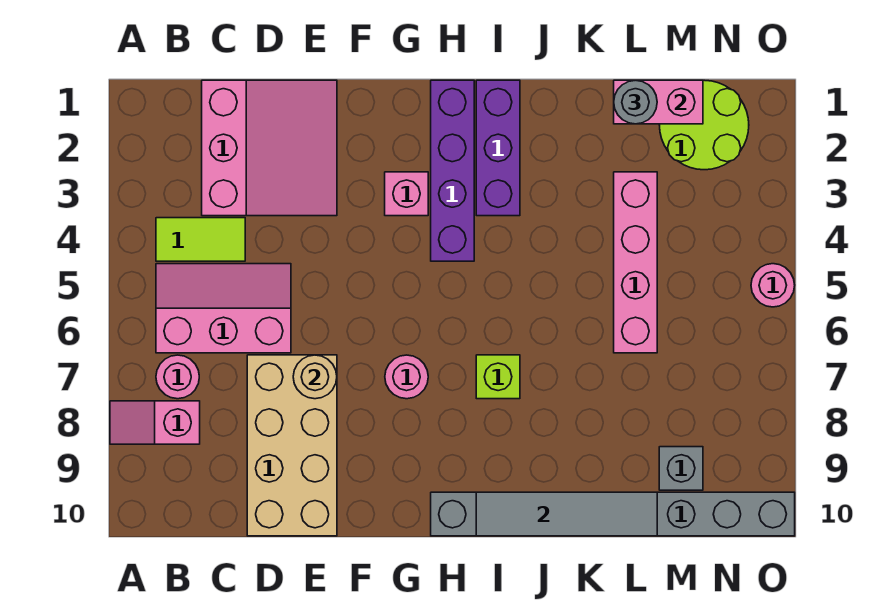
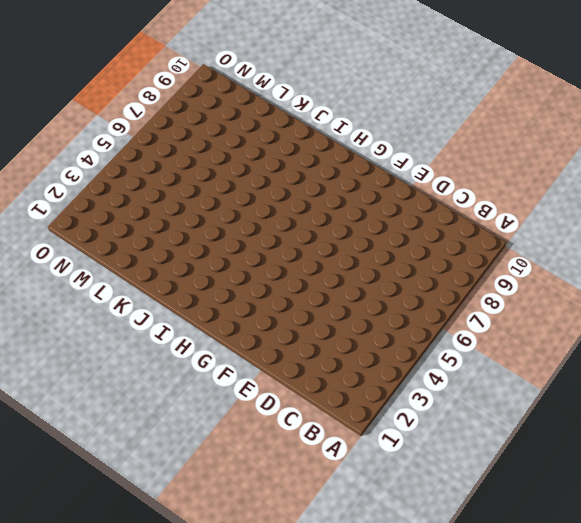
none -> pink 1x2 slope [110,401,200,444]
none -> lime 1x2 tile [156,218,245,261]
none -> pink 2x3 slope [156,264,291,353]

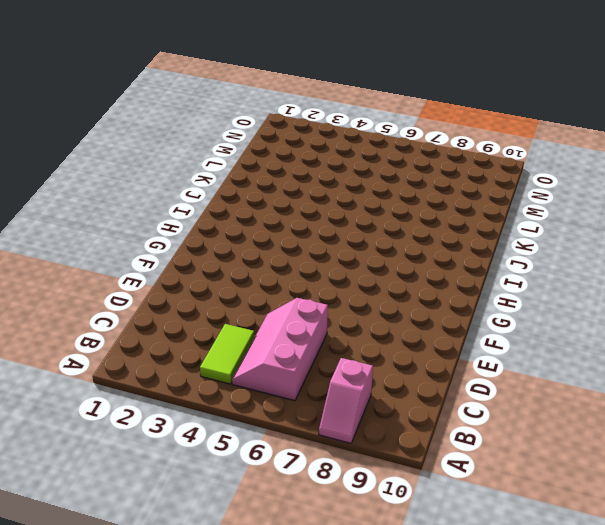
none -> pink 1x1 round brick [156,355,199,399]
none -> pink 3x3 slope [202,80,337,216]
none -> tan 2x4 brick [247,355,337,536]

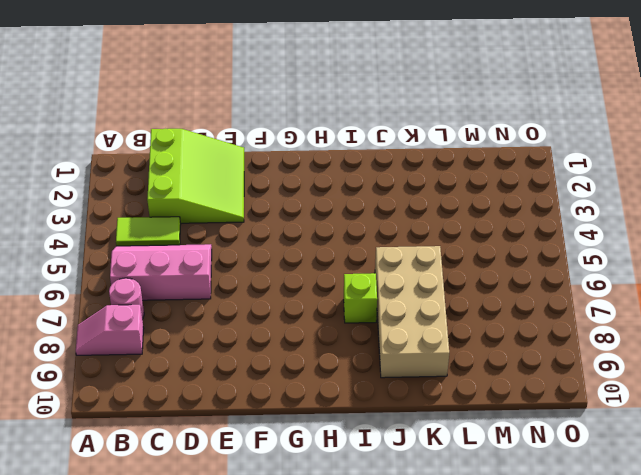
lime 3x3 slope [147,129,244,223] -> pink 3x3 slope [202,80,337,216]
tan 2x4 brick [375,246,449,378] -> tan 2x4 brick moved to [247,355,337,536]
none -> pink 1x1 brick [385,172,428,216]
none -> pink 1x1 round brick [385,355,428,399]
none -> purple 1x4 brick [431,80,474,261]

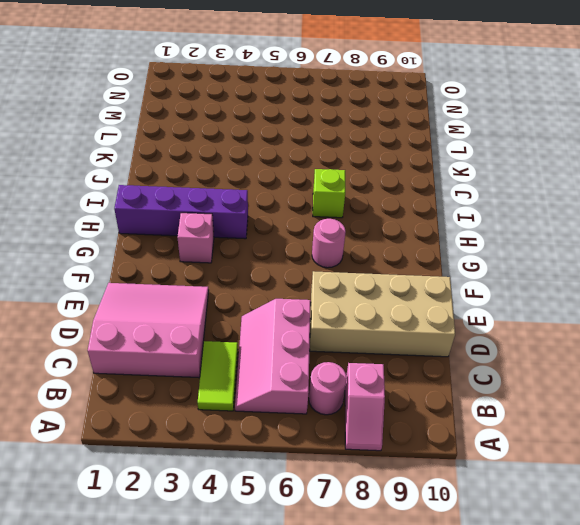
none -> grey 1x8 brick [431,492,795,536]
none -> purple 1x3 brick [476,80,520,216]
none -> pink 1x4 brick [614,172,657,353]

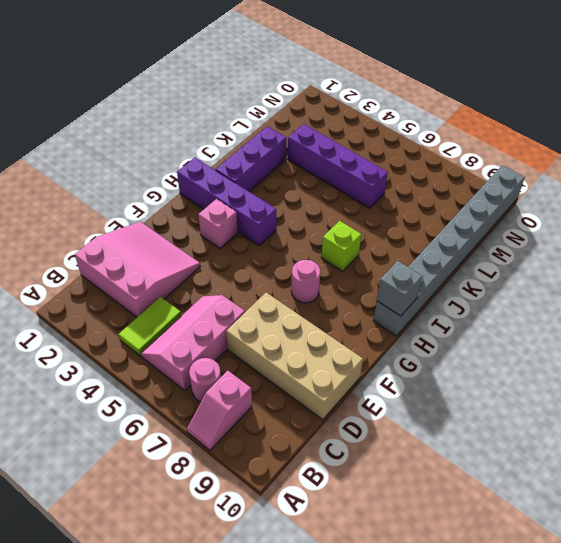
grey 1x1 brick [377,261,422,316] -> grey 1x1 brick moved to [659,447,703,490]
purple 1x3 brick [216,126,286,191] -> purple 1x3 brick turned to [476,80,520,216]
purple 1x4 brick [288,124,388,208] -> pink 1x4 brick [614,172,657,353]
none -> lime 2x2 round brick [660,80,749,170]
none -> pink 1x1 round brick [751,264,795,307]
none -> tan 1x1 round brick [293,355,337,399]

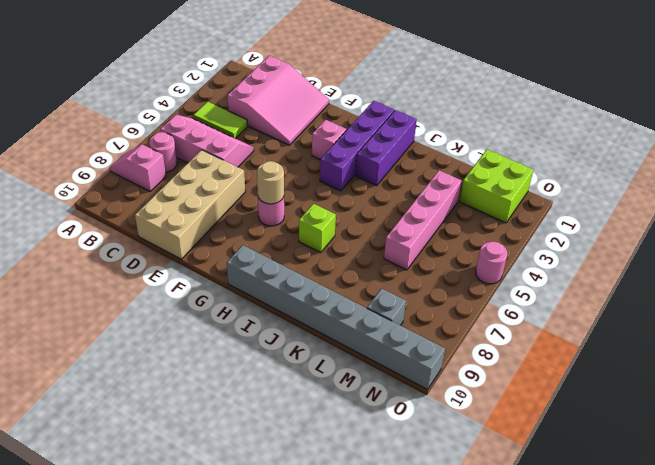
tan 1x1 round brick [257,161,284,204] -> tan 1x1 round brick moved to [293,355,337,399]
lime 2x2 brick [460,150,533,223] -> lime 2x2 round brick [660,80,749,170]
none -> grey 1x4 tile [476,492,657,536]
none -> pink 1x2 brick [614,80,703,124]
none -> grey 1x1 round brick [614,80,657,124]

